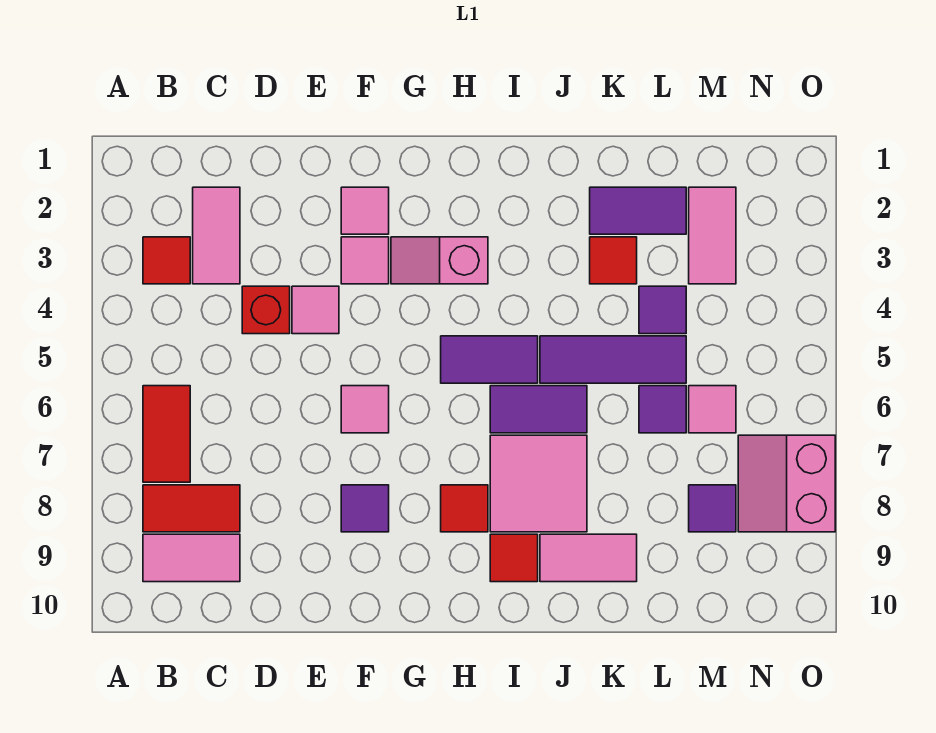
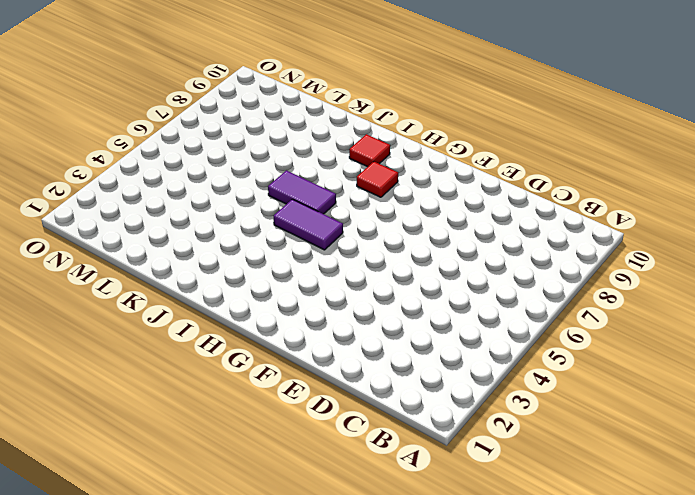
none -> red 1x1 tile [143,237,190,284]
none -> red 1x2 tile [143,386,190,482]
none -> red 1x2 tile [143,485,240,532]

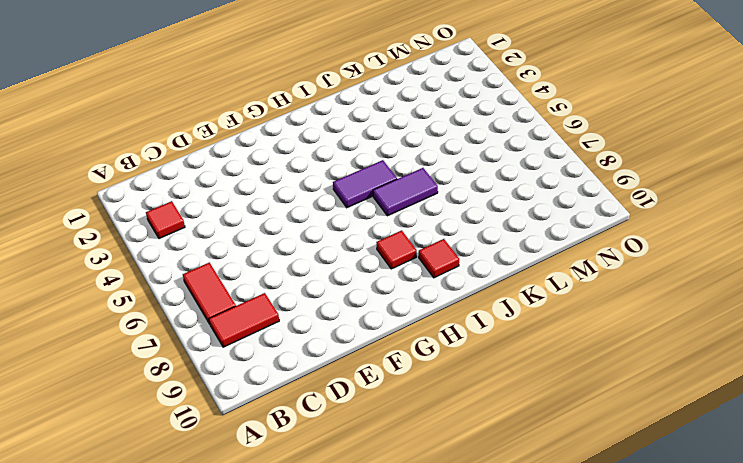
none -> pink 1x2 tile [143,534,240,582]
none -> pink 1x2 tile [193,187,240,284]
none -> red 1x1 brick [242,286,290,334]

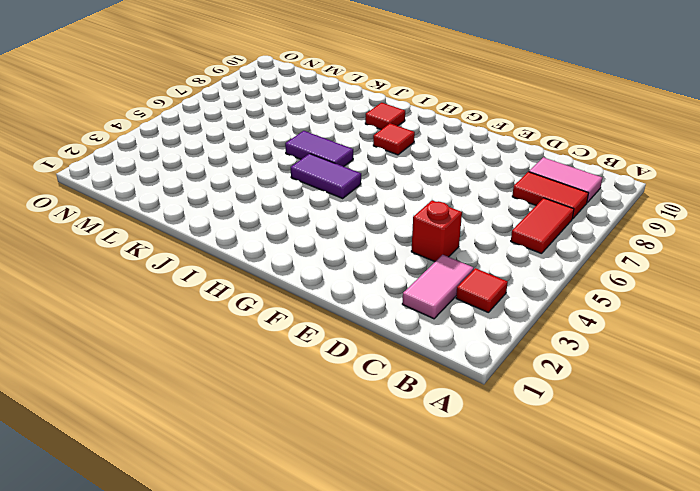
none -> pink 1x1 tile [292,286,339,334]
none -> pink 1x1 tile [341,187,389,234]
none -> pink 1x1 tile [341,237,389,284]

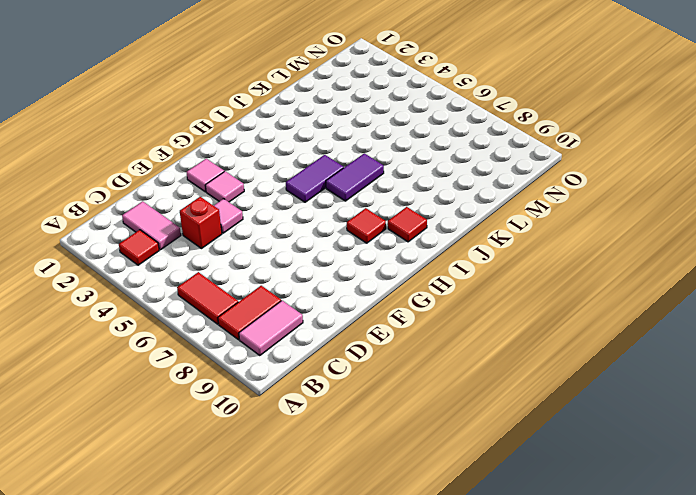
none -> pink 1x1 tile [341,386,389,433]
none -> purple 1x1 tile [341,485,389,532]
none -> pink 1x2 slope [391,237,488,284]

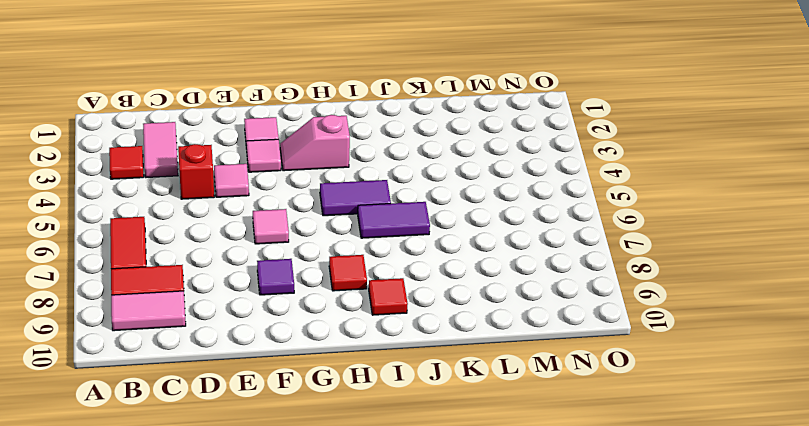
none -> pink 2x2 tile [490,435,587,532]
none -> purple 1x3 tile [540,336,686,383]
none -> pink 1x2 tile [540,534,637,582]

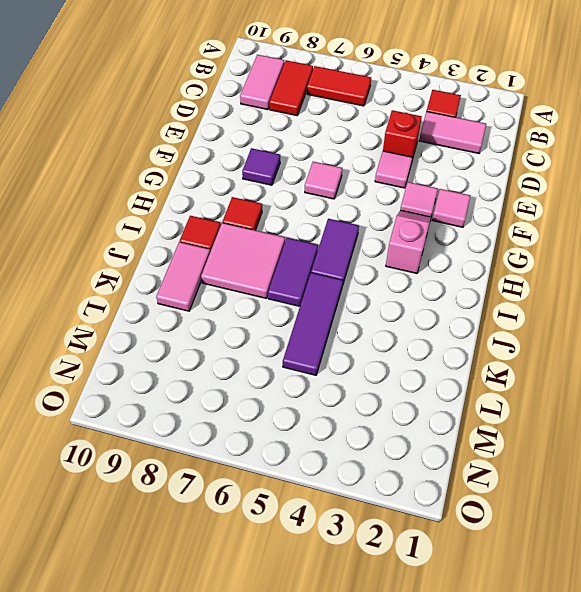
none -> purple 1x2 tile [590,187,686,234]
none -> red 1x1 tile [590,237,637,284]
none -> purple 1x1 tile [639,286,686,334]

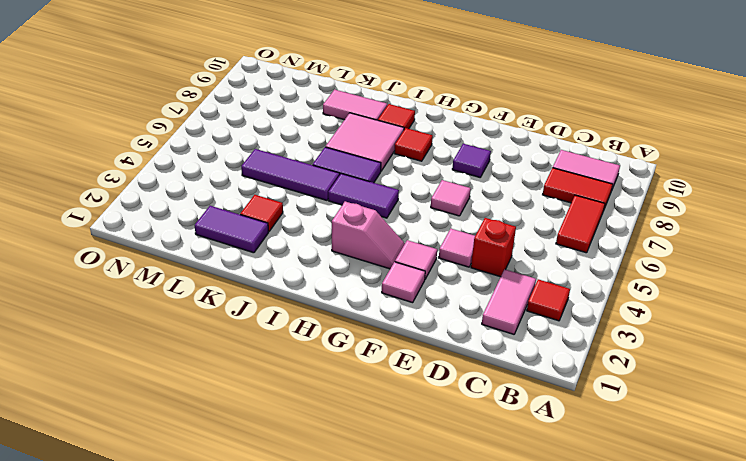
none -> purple 1x1 tile [639,286,686,334]
none -> purple 1x1 tile [639,386,686,433]
none -> pink 1x2 tile [689,187,736,284]

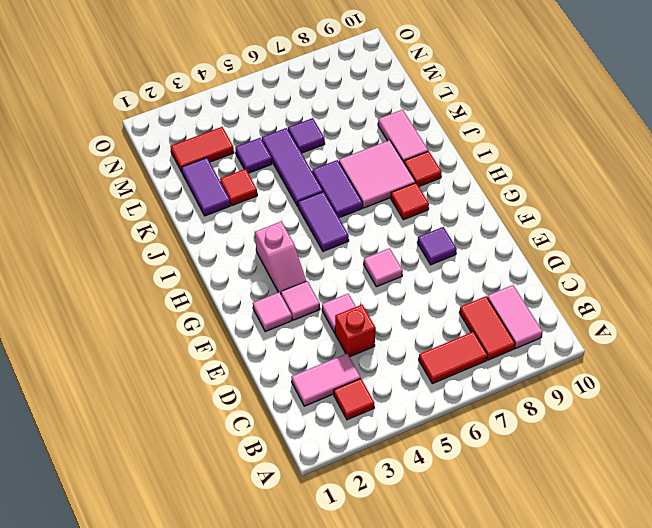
red 1x2 tile [170,127,234,172] -> pink 1x2 tile [689,187,736,284]
none -> pink 1x1 tile [689,386,736,433]
none -> purple 1x1 tile [689,485,736,532]
none -> pink 2x2 slope [738,435,835,532]

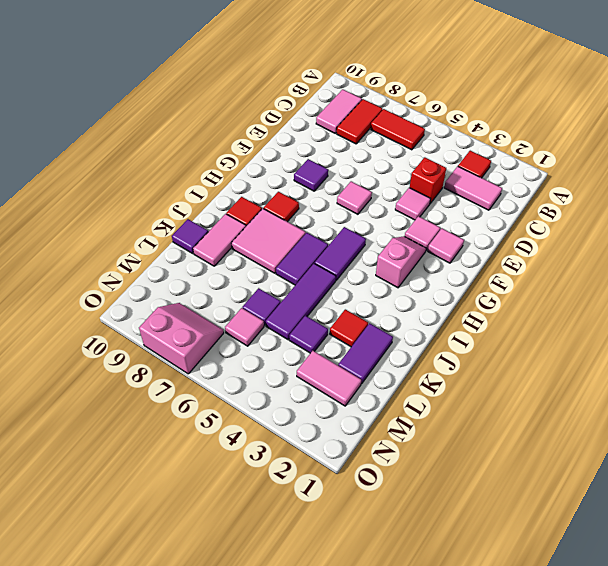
purple 1x1 tile [172,219,208,254] -> purple 1x1 tile moved to [689,485,736,532]

